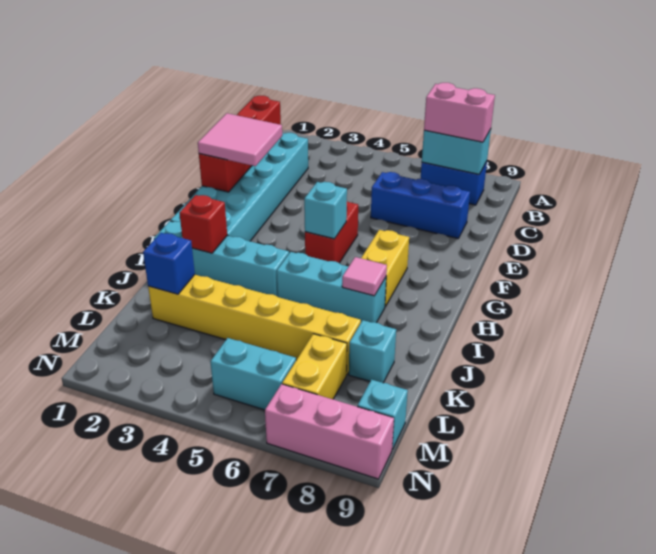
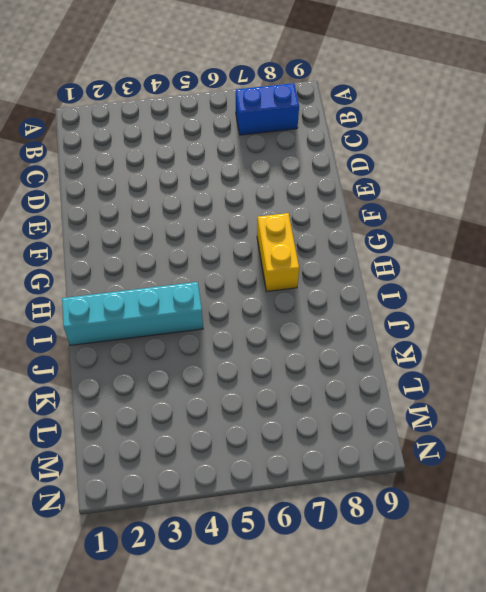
none -> cyan 2x6 brick [170,133,308,241]
none -> blue 1x3 brick [371,172,470,238]
none -> red 1x2 brick [305,202,358,263]

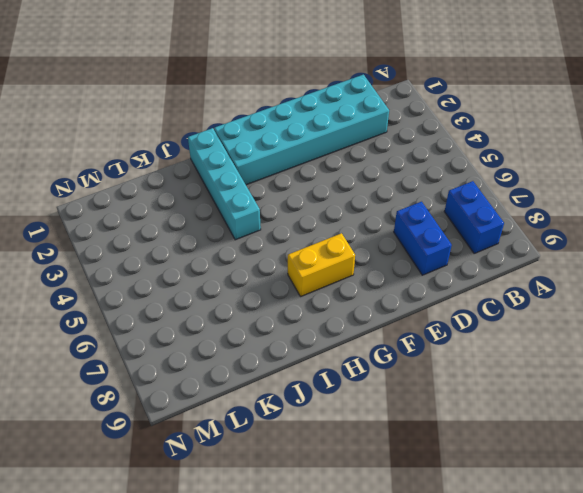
blue 1x2 brick [394,202,452,275] -> blue 1x3 brick [371,172,470,238]
none -> red 1x2 brick [305,202,358,263]
none -> cyan 1x3 brick [277,252,386,323]
none -> yellow 1x6 brick [148,275,361,375]

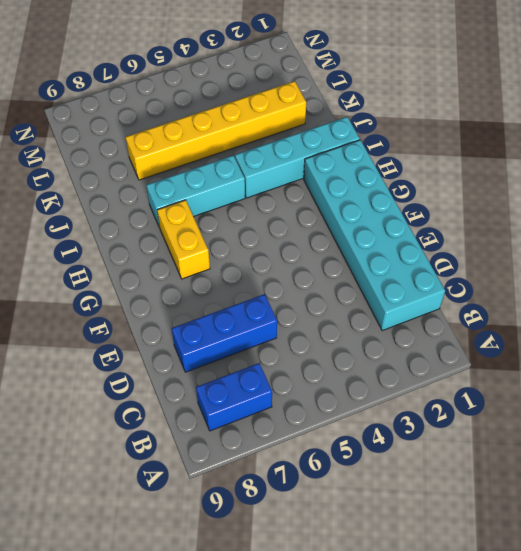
none -> red 1x2 brick [305,202,358,263]
none -> cyan 1x1 brick [349,320,396,383]
none -> yellow 1x2 brick [282,334,347,399]

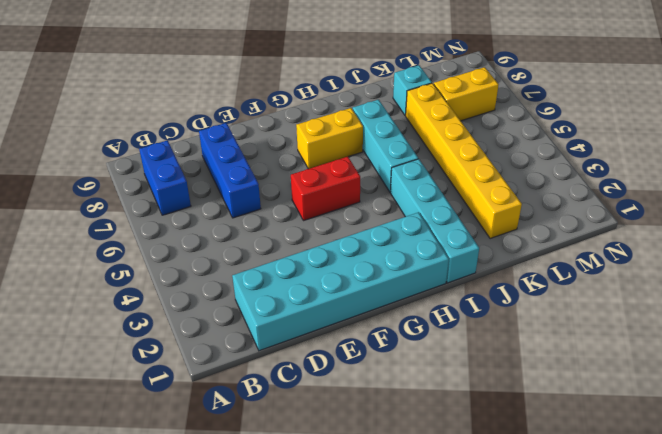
none -> cyan 1x2 brick [210,338,296,410]
none -> cyan 1x1 brick [357,380,408,450]
none -> pink 1x3 brick [265,384,394,479]

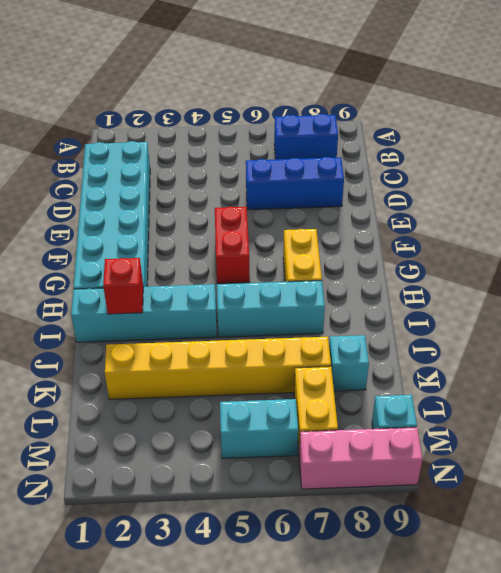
none -> cyan 1x2 brick [422,129,491,174]
none -> red 1x4 brick [199,96,281,192]
none -> cyan 1x1 brick [304,182,347,239]

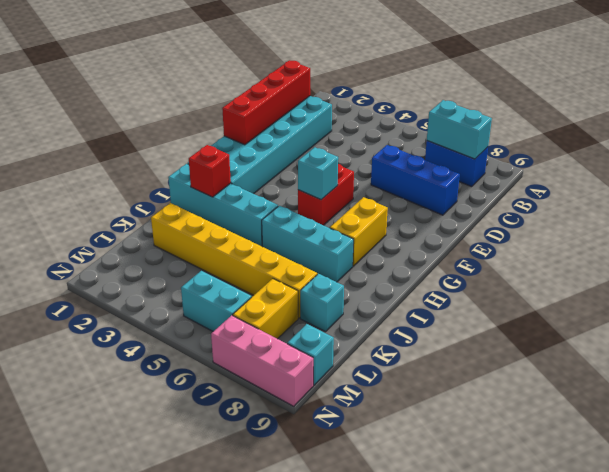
none -> pink 1x1 tile [342,257,387,296]
none -> blue 1x1 brick [143,233,195,294]
none -> pink 1x2 brick [424,83,495,142]

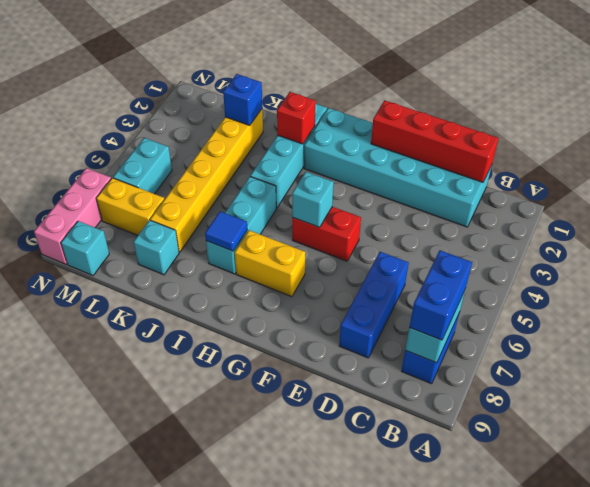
blue 1x2 brick [409,250,472,340] -> pink 1x2 brick [424,83,495,142]
blue 1x1 tile [205,211,247,251] -> pink 1x1 tile [342,257,387,296]
none -> pink 2x2 tile [198,113,282,166]

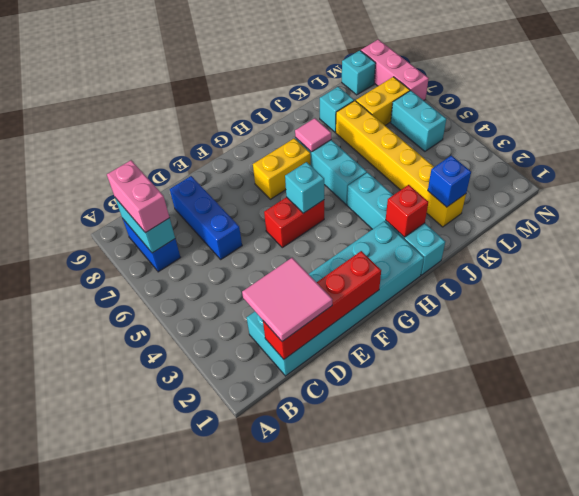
pink 2x2 tile [242,258,333,342] -> pink 2x2 tile moved to [198,113,282,166]

